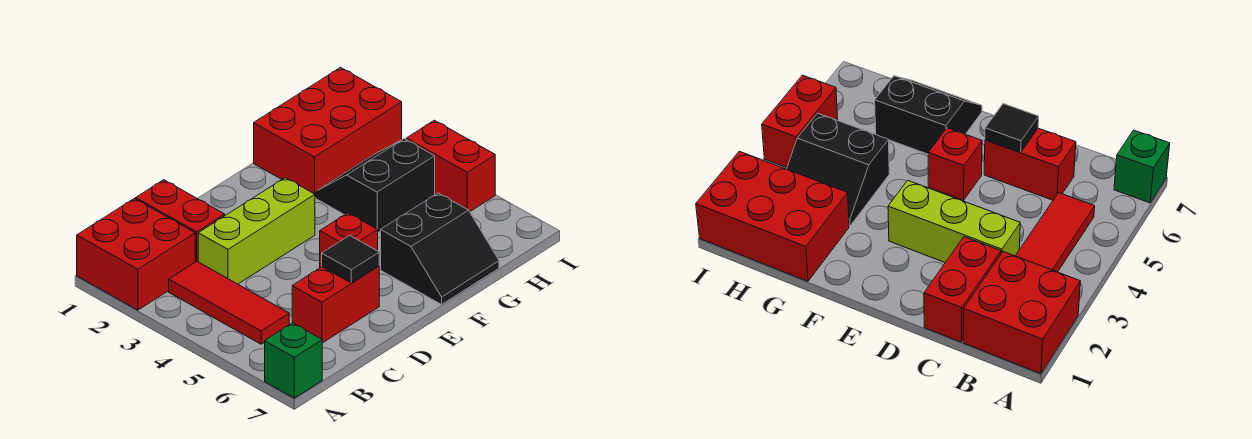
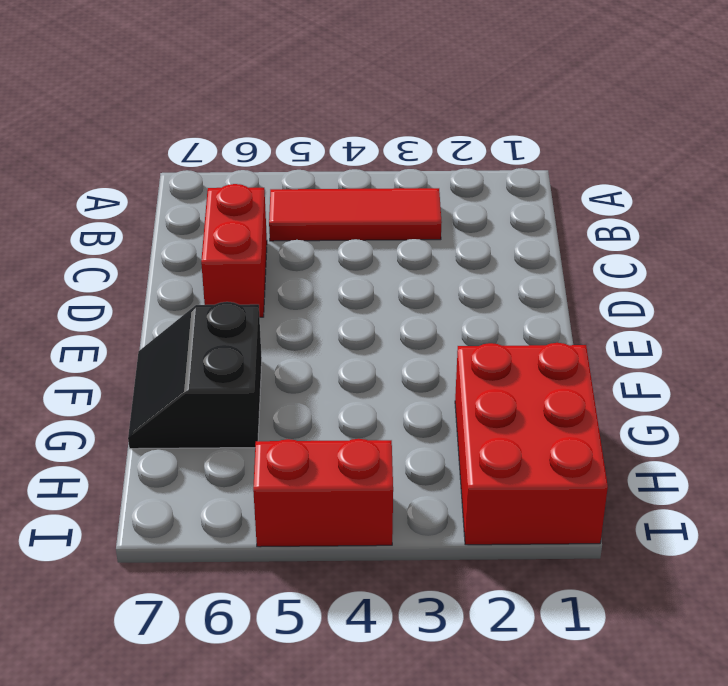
none -> red 2x2 brick [77,199,195,310]
none -> green 1x1 brick [265,323,322,398]
none -> red 1x2 brick [136,180,225,262]

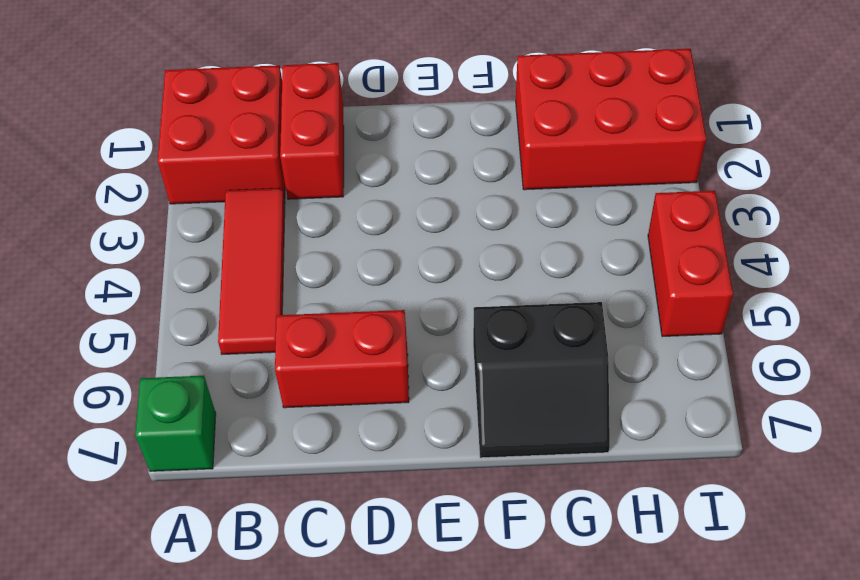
none -> lime 1x3 brick [198,178,315,284]
none -> red 1x1 brick [320,213,378,268]
none -> black 2x2 slope [316,139,435,232]

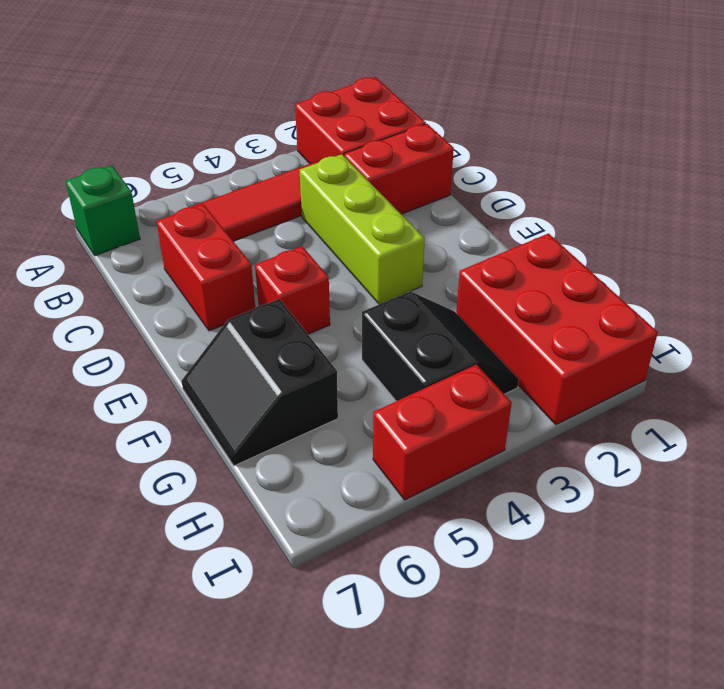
none -> black 1x1 tile [322,235,379,283]

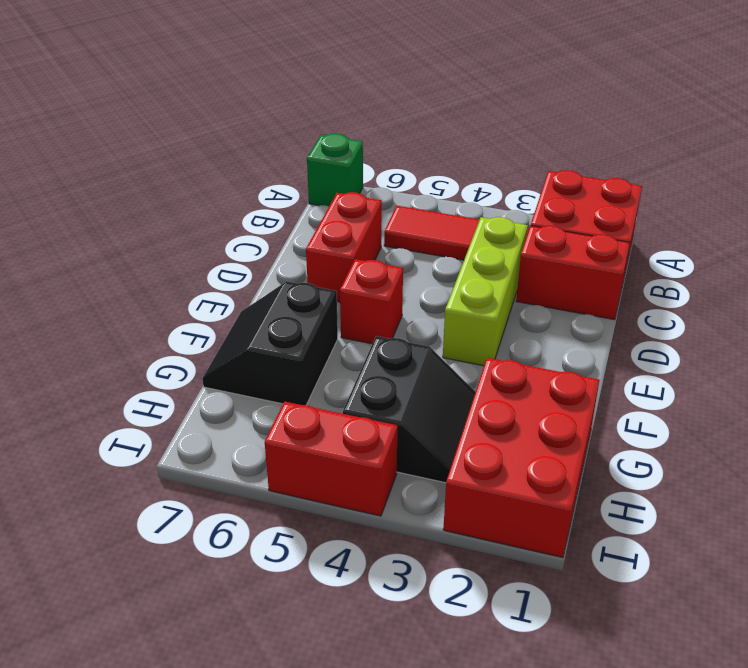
none -> black 1x1 tile [322,235,379,283]

